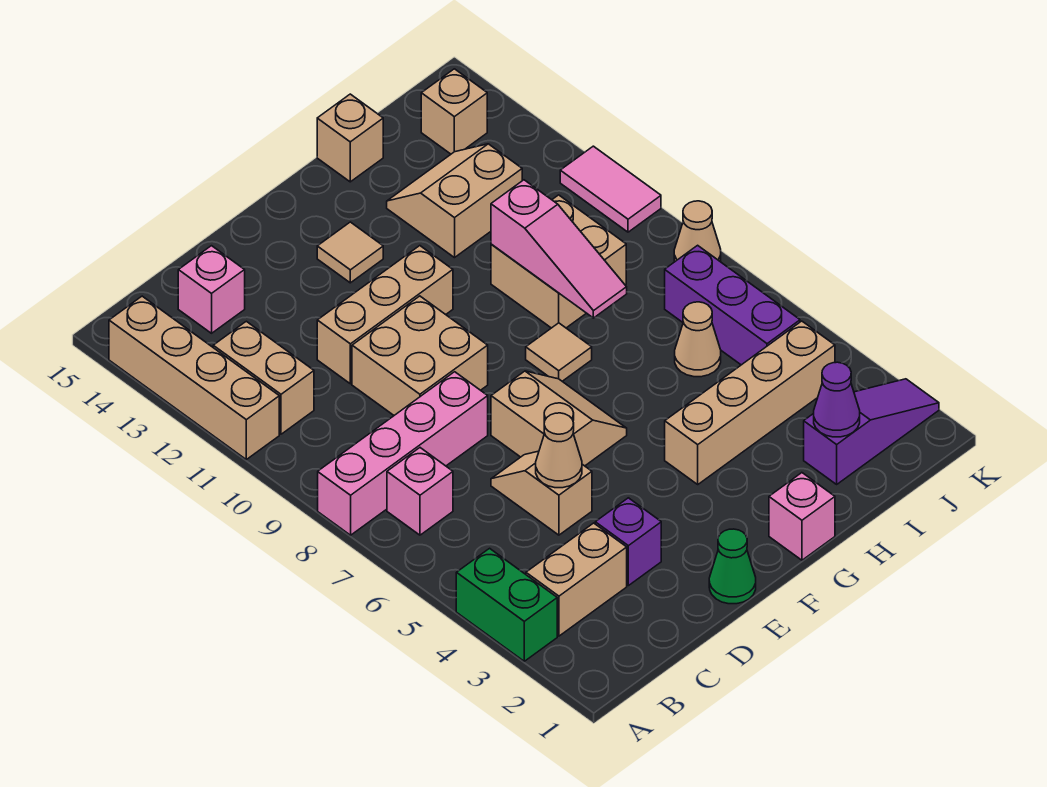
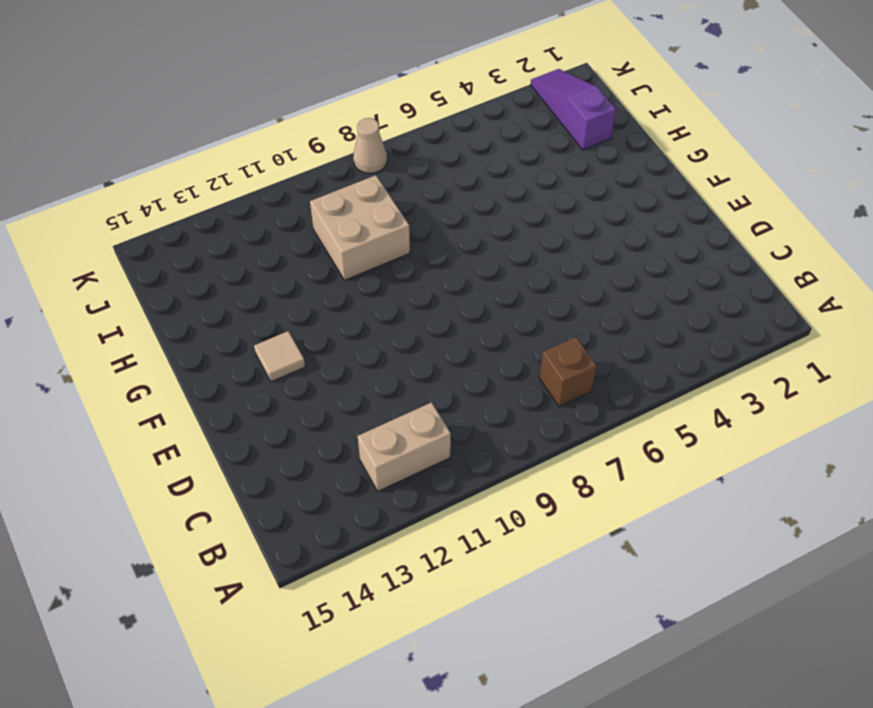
brown 1x1 brick [539,337,597,407] -> pink 1x1 brick [387,448,453,535]
none -> green 1x2 brick [456,548,557,661]
none -> pink 1x4 brick [318,372,488,535]
none -> tan 1x4 brick [109,296,279,459]

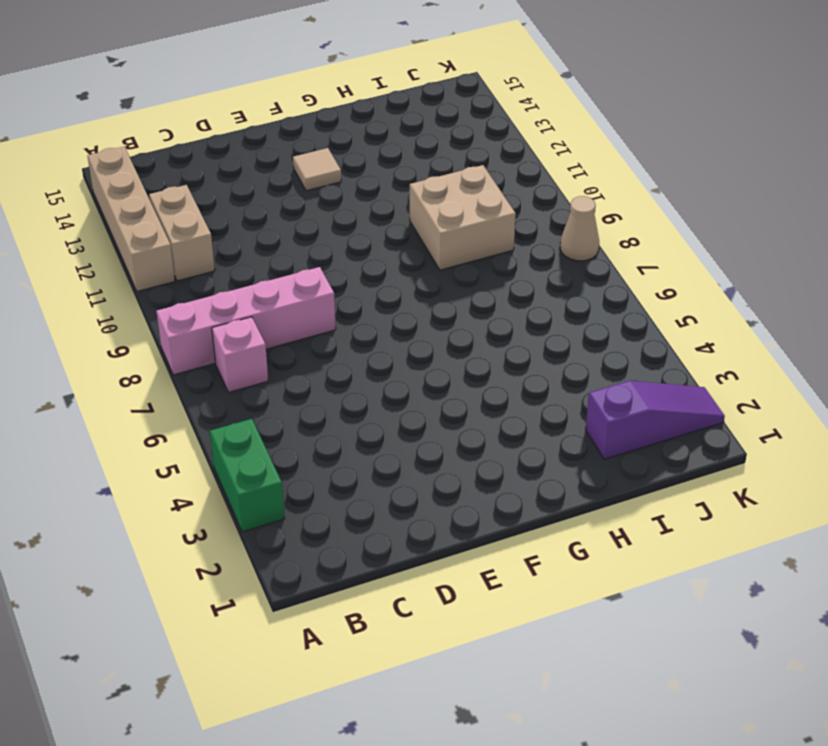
none -> tan 1x2 brick [526,523,627,636]
none -> pink 1x1 brick [178,246,245,333]
none -> purple 1x1 brick [595,498,661,586]

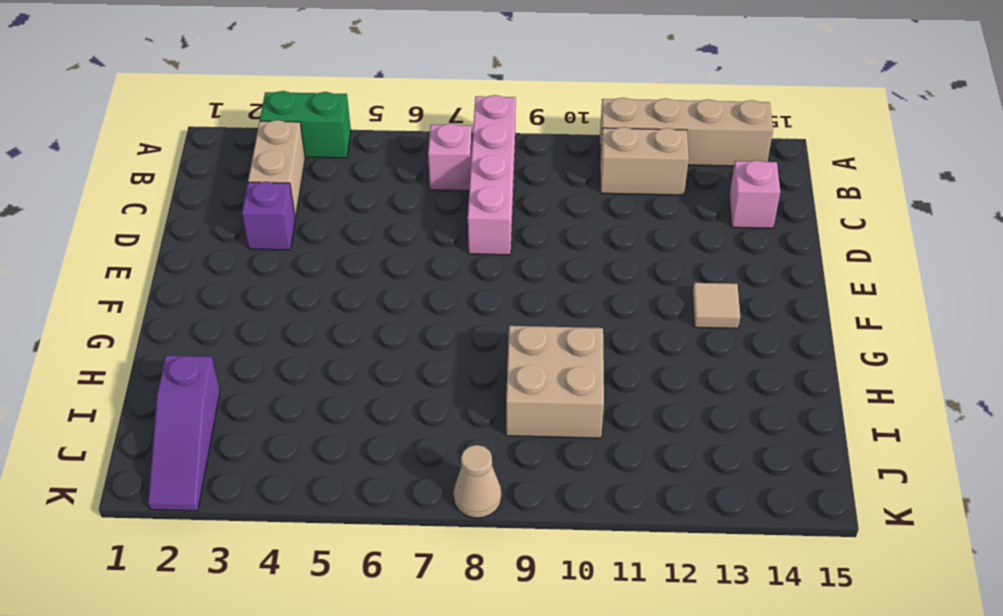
none -> tan 1x2 slope [491,451,592,535]
none -> tan 2x2 brick [352,296,488,415]
none -> tan 1x3 brick [317,246,453,384]

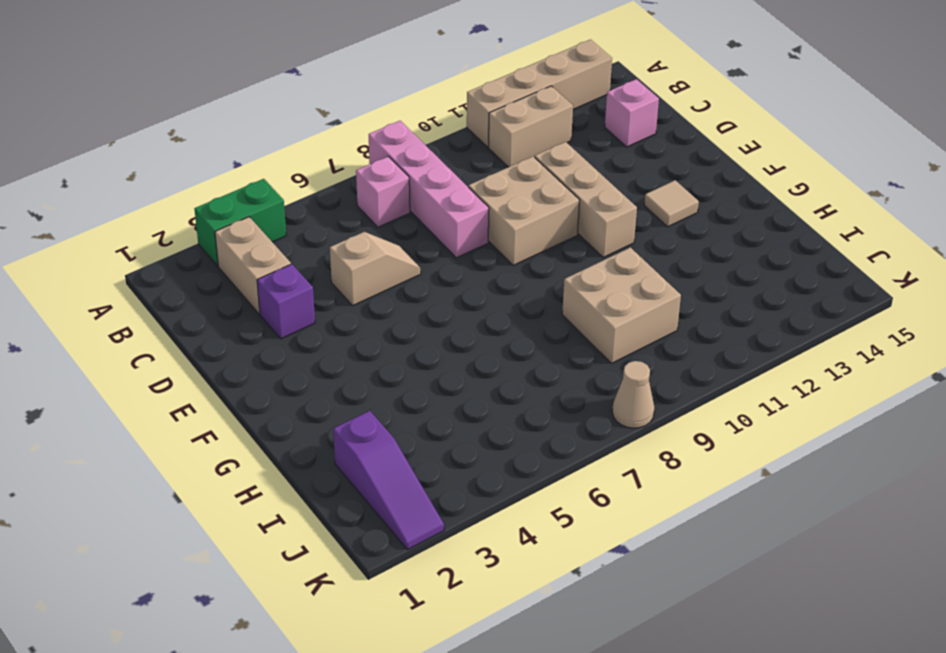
none -> green 1x1 cone [709,529,756,604]
none -> tan 2x2 slope [491,371,627,466]
none -> pink 1x1 brick [769,473,835,560]

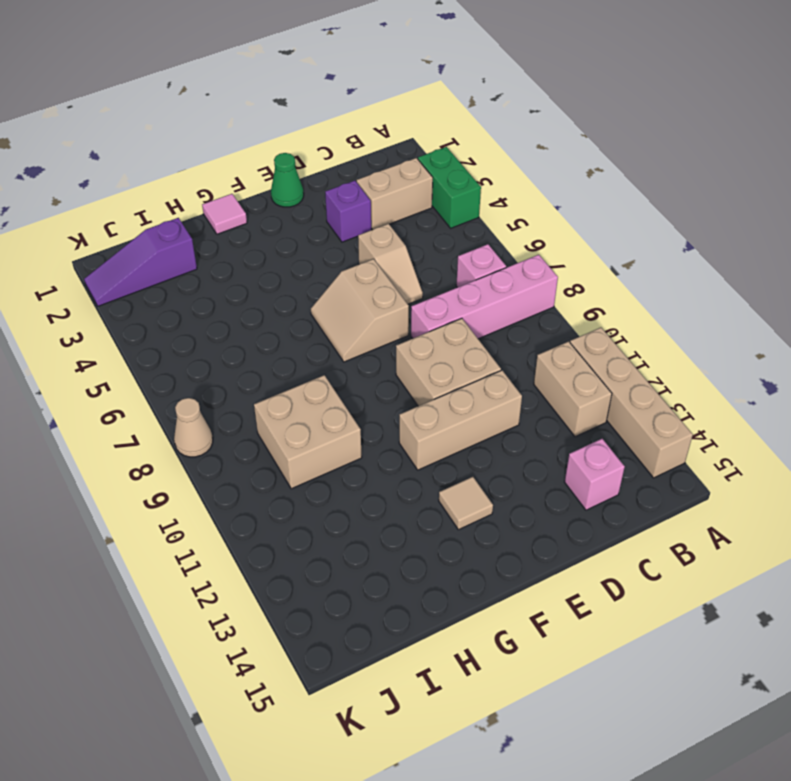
pink 1x1 tile [202,194,247,234] -> pink 1x1 brick [769,473,835,560]
none -> tan 1x4 brick [665,321,835,484]
none -> tan 1x1 tile [526,323,592,381]
none -> tan 2x2 slope [387,144,522,258]

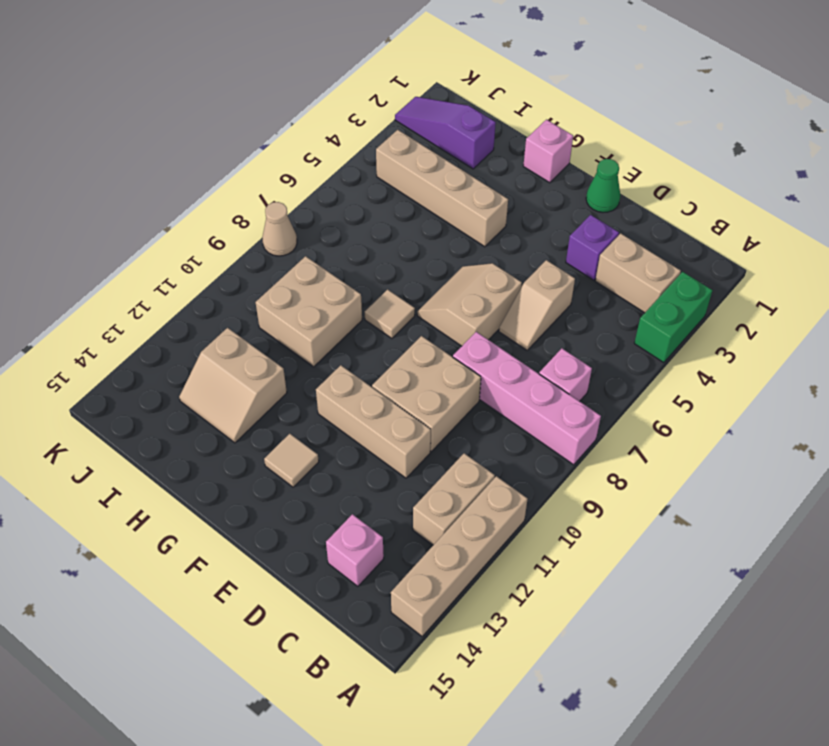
none -> tan 1x1 brick [317,94,383,182]
none -> tan 1x1 cone [675,302,721,377]
none -> purple 1x3 brick [665,245,800,365]

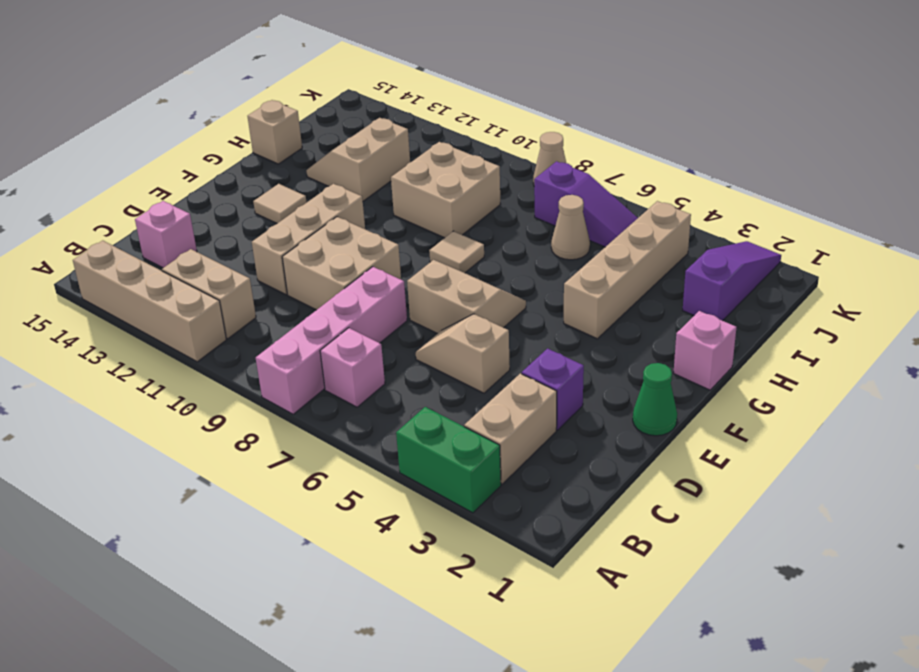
purple 1x3 slope [534,161,638,247] -> purple 1x3 brick [665,245,800,365]
none -> tan 1x1 brick [421,69,487,154]
none -> pink 1x2 tile [560,146,661,232]
none -> tan 1x1 cone [536,413,582,488]

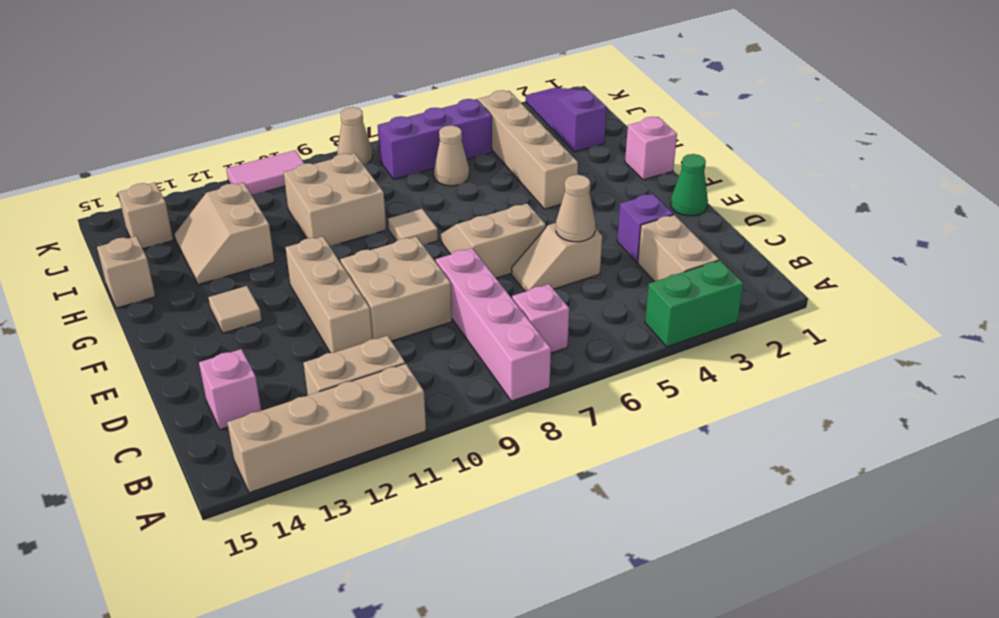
none -> pink 1x3 slope [491,180,627,318]
none -> purple 1x1 cone [814,362,860,437]

